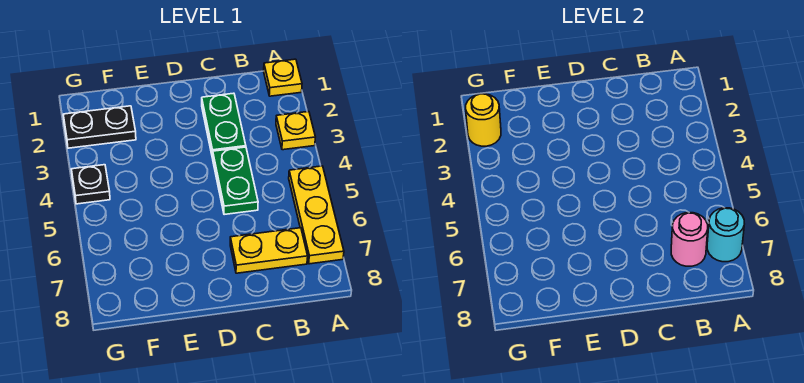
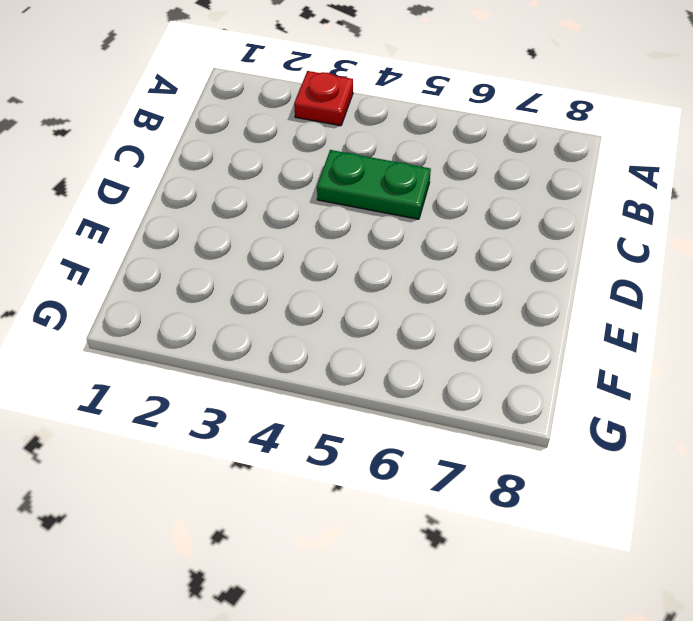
red 1x1 plate [294,71,353,126] -> yellow 1x1 plate [276,112,315,150]
none -> yellow 1x1 plate [264,59,302,96]
none -> yellow 1x3 plate [289,166,344,264]

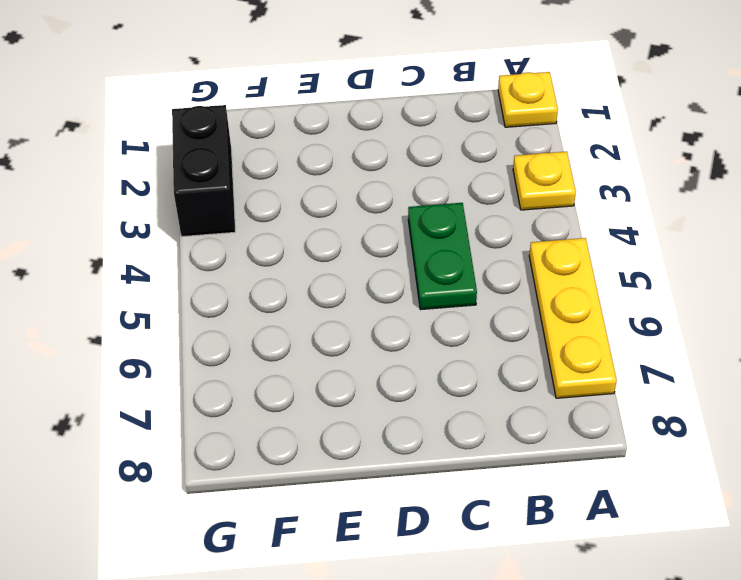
black 1x2 brick [172,105,235,237] -> black 1x2 plate [63,106,136,148]
none -> yellow 1x2 plate [230,228,308,273]
none -> green 1x2 plate [202,93,246,158]

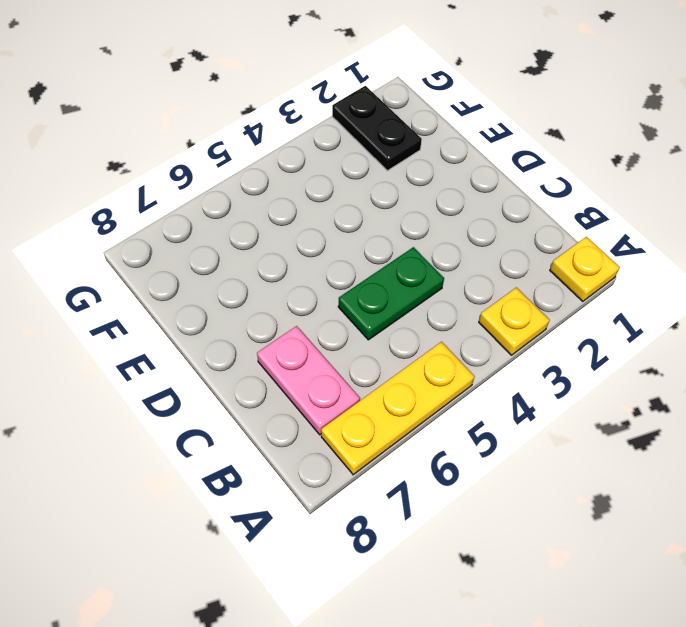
pink 1x2 plate [257,326,360,435] -> yellow 1x2 plate [230,228,308,273]
none -> green 1x2 plate [202,93,246,158]
none -> black 1x1 plate [71,165,110,204]

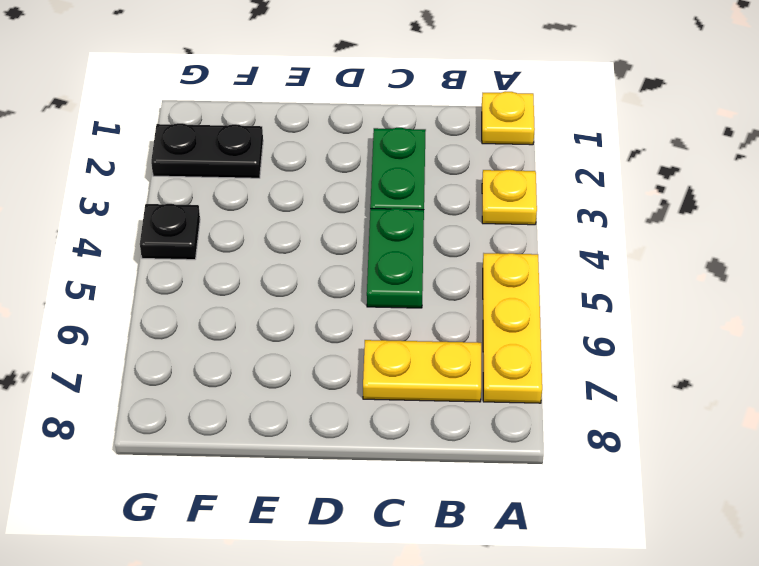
none -> cyan 1x1 round brick [707,208,744,262]
none -> pink 1x1 round brick [671,213,708,266]

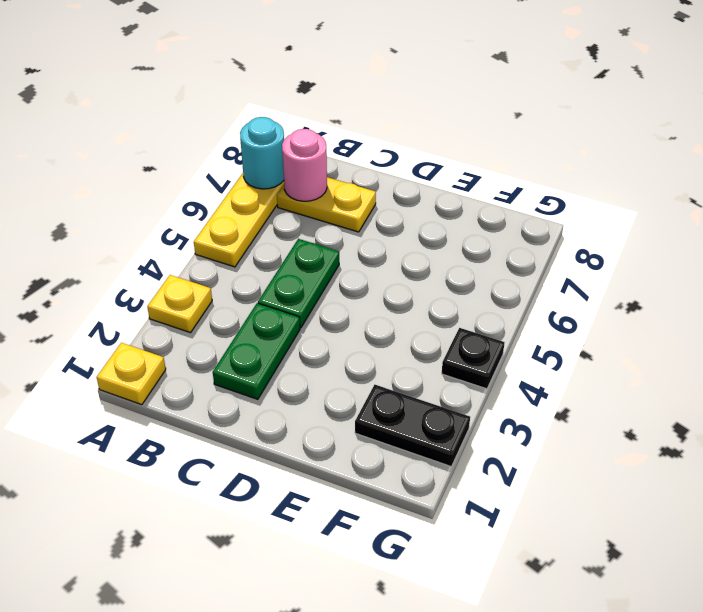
none -> yellow 1x1 round brick [466,94,501,146]

